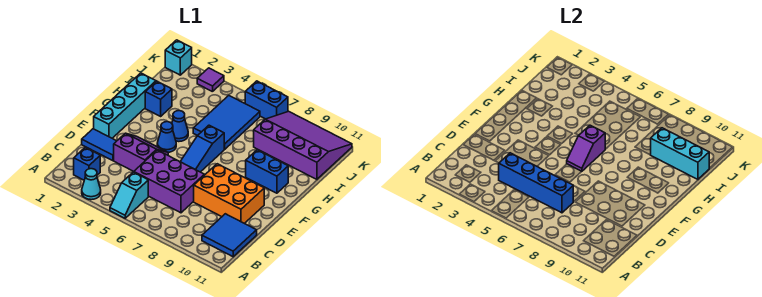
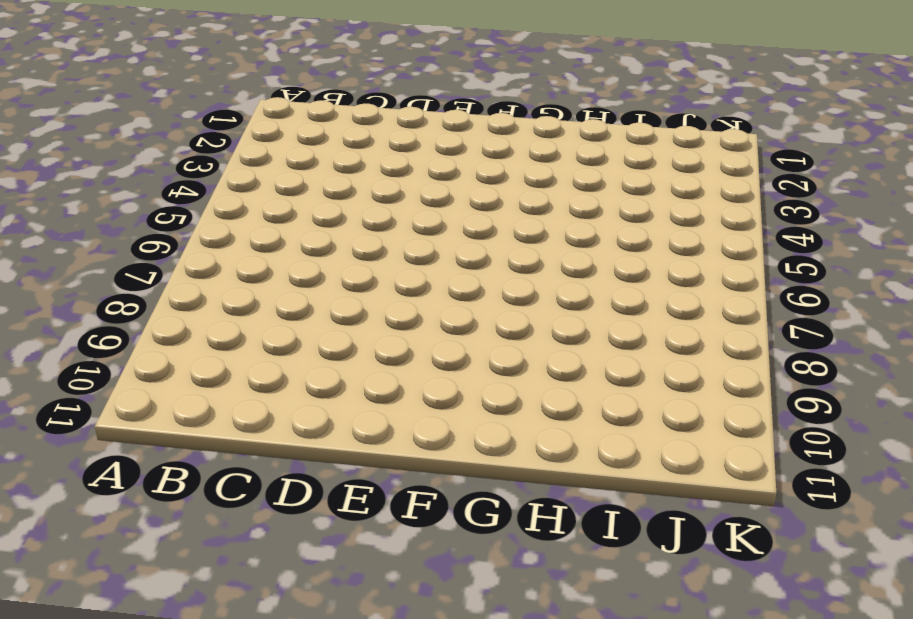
none -> cyan 1x1 cone [82,169,101,200]
none -> cyan 1x2 slope [110,172,148,218]
none -> blue 1x1 brick [74,148,100,180]

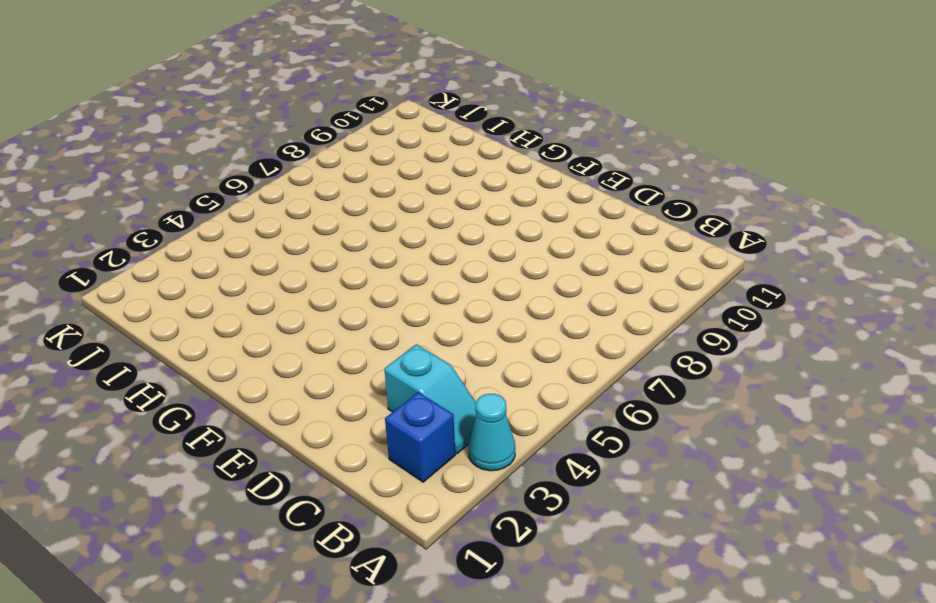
cyan 1x2 slope [384,344,476,454] -> cyan 1x2 slope moved to [110,172,148,218]
none -> blue 2x2 tile [202,214,257,257]
none -> purple 2x3 brick [134,150,204,213]
none -> blue 1x2 tile [82,129,116,161]

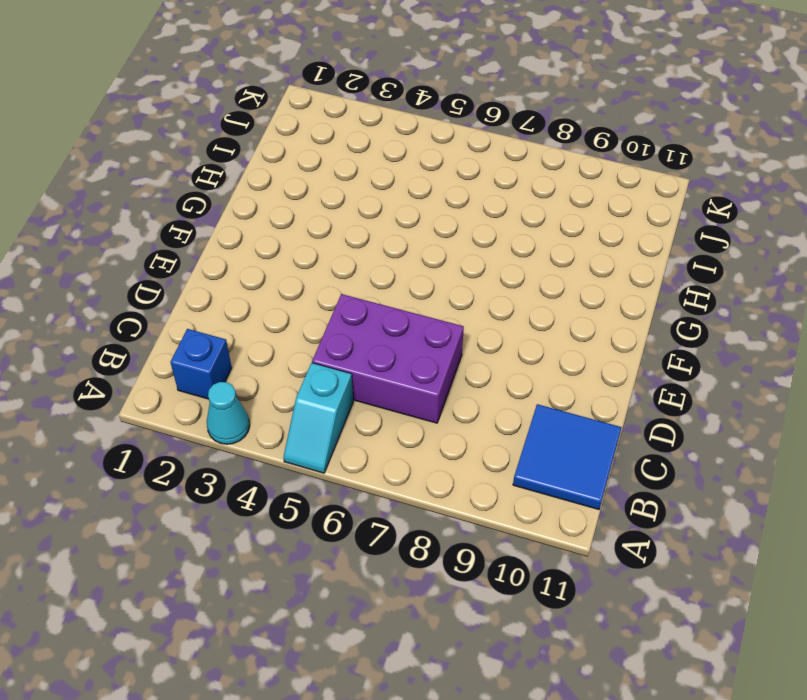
none -> blue 1x2 tile [82,129,116,161]
none -> purple 2x2 slope [114,133,168,171]
none -> orange 2x3 brick [194,164,264,223]

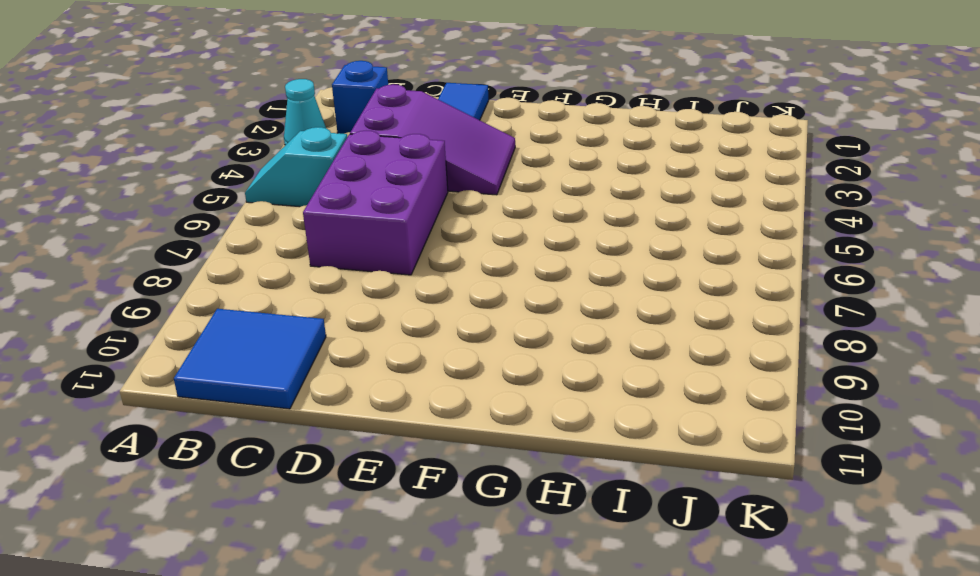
purple 2x3 slope [350,84,515,195] -> purple 2x2 slope [114,133,168,171]
none -> orange 2x3 brick [194,164,264,223]
none -> cyan 1x4 brick [94,73,156,138]
none -> blue 1x3 slope [180,125,224,172]

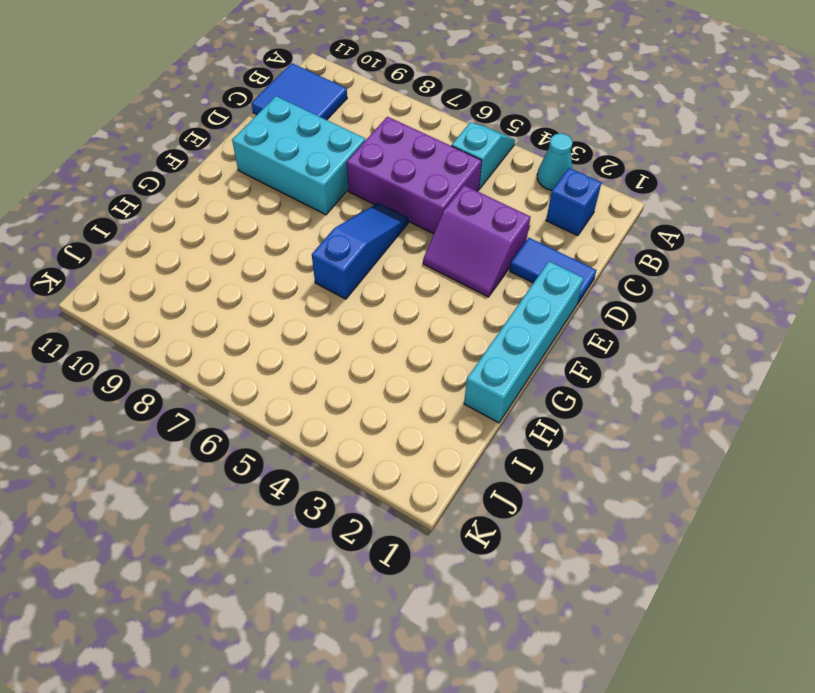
cyan 2x3 brick [232,96,365,215] -> orange 2x3 brick [194,164,264,223]
none -> blue 1x1 cone [157,122,176,152]
none -> blue 1x1 cone [172,111,188,142]
none -> blue 1x2 brick [246,150,288,193]

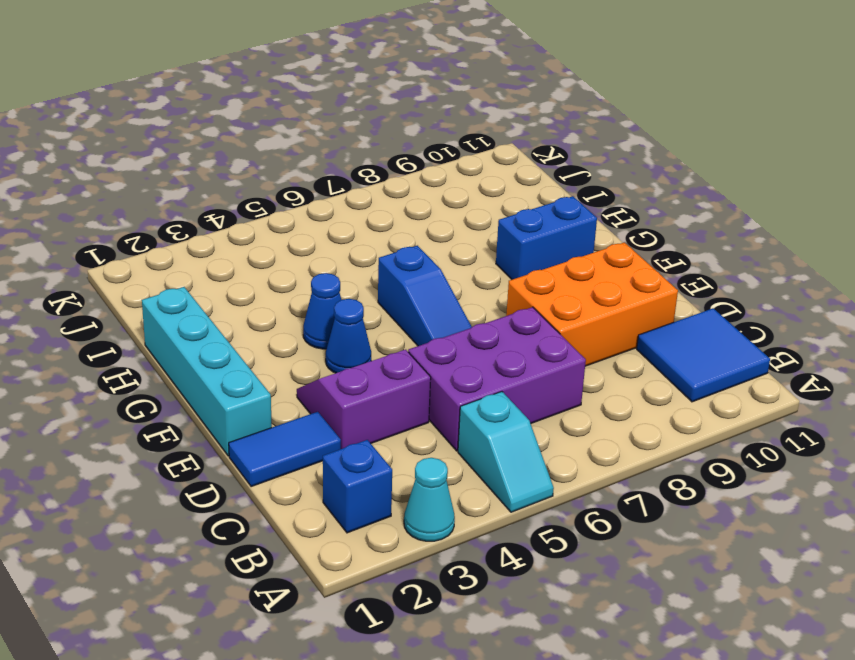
none -> blue 1x1 brick [145,81,172,116]
none -> blue 2x3 tile [193,96,260,149]
none -> purple 3x4 slope [254,111,352,179]

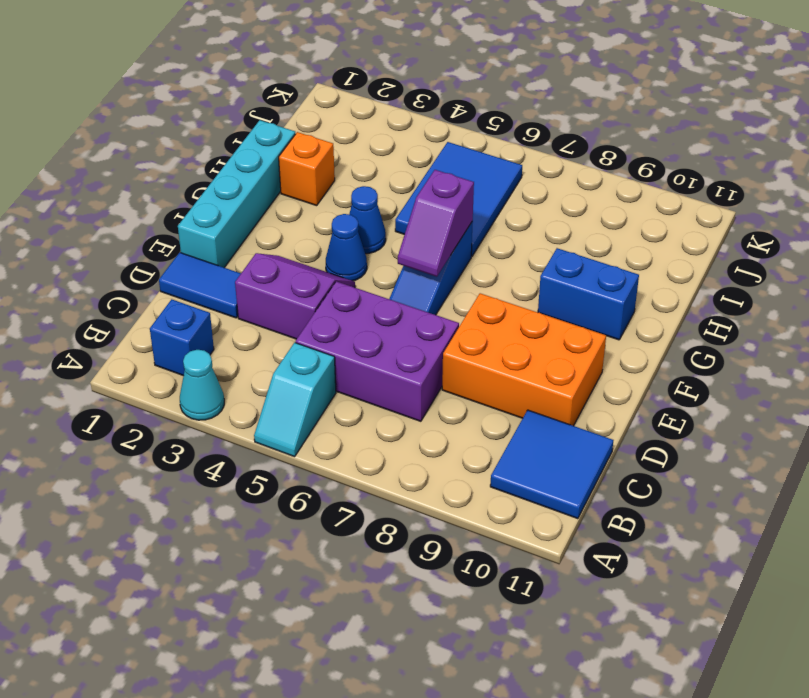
orange 1x1 brick [279,132,335,206] -> blue 1x1 brick [145,81,172,116]
none -> purple 3x4 slope [254,111,352,179]
none -> cyan 1x1 brick [165,40,192,75]
none -> purple 1x1 tile [197,68,224,92]

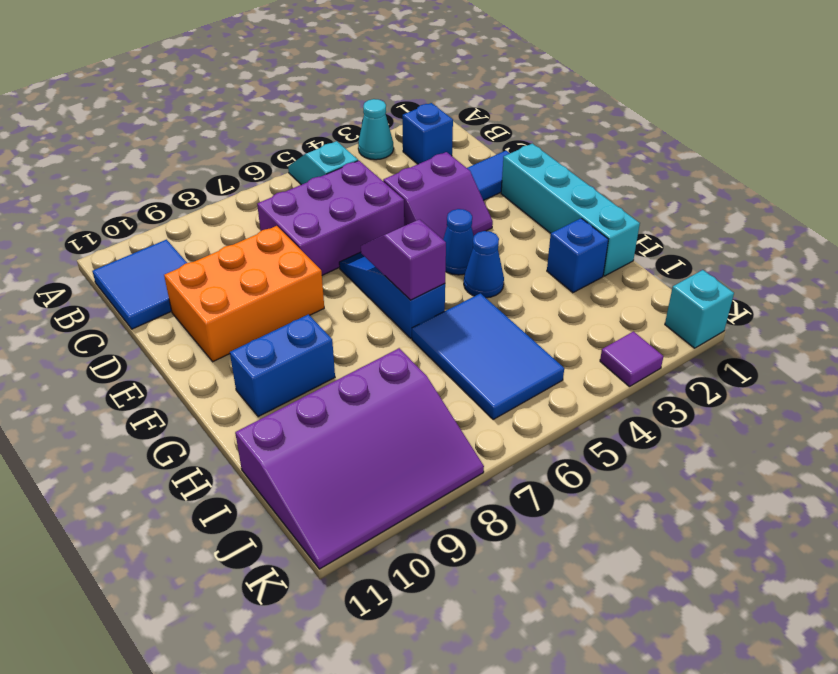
none -> blue 1x2 brick [245,81,288,119]
none -> blue 1x4 brick [499,153,573,213]
none -> cyan 1x3 brick [651,128,709,179]

